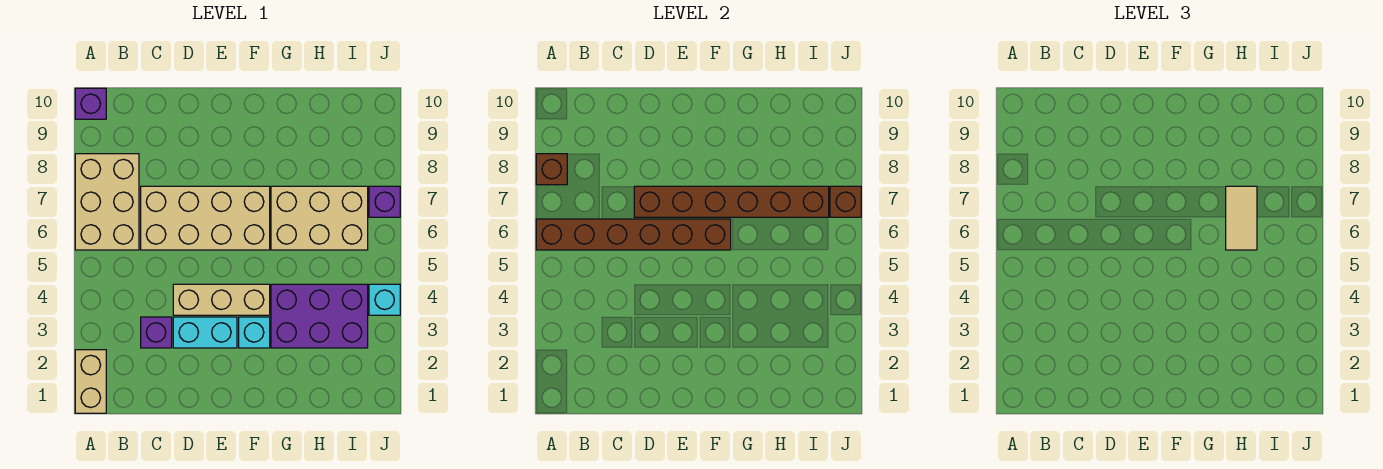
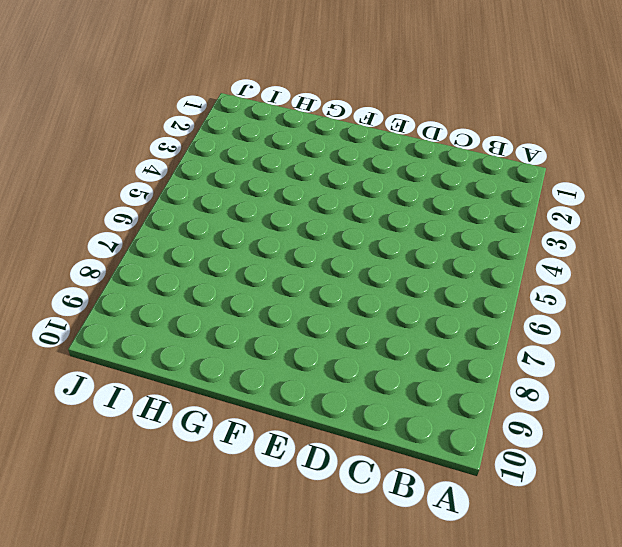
none -> tan 1x2 brick [75,350,106,413]
none -> tan 2x3 brick [75,154,139,250]
none -> purple 1x1 brick [75,88,106,119]

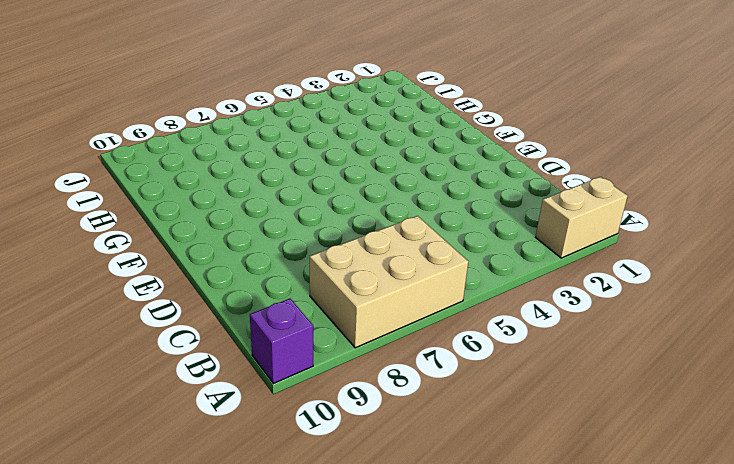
none -> purple 1x1 brick [141,317,172,348]
none -> tan 2x4 brick [141,186,270,250]
none -> cyan 1x2 brick [173,317,237,348]

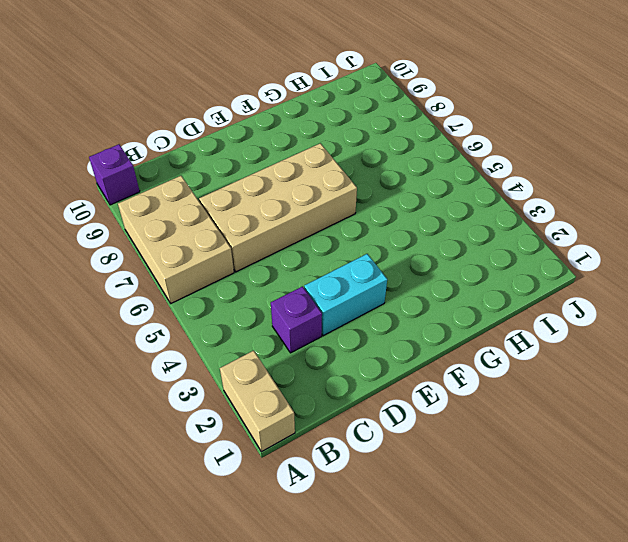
none -> tan 1x3 brick [173,284,270,315]
none -> cyan 1x1 brick [239,317,270,348]
none -> purple 2x3 brick [271,284,368,348]

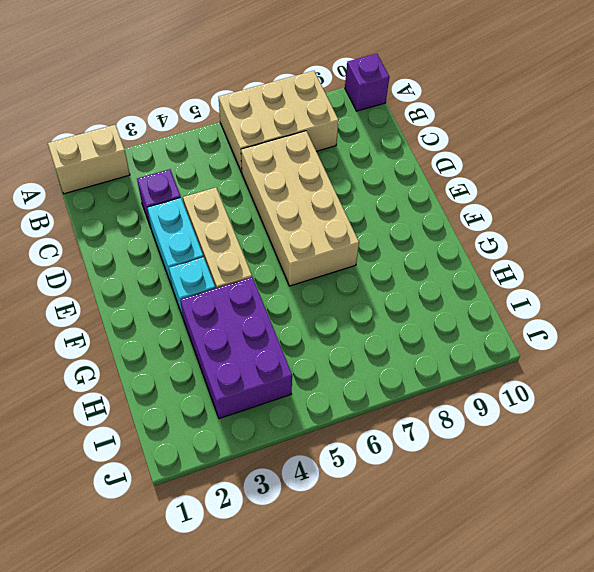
none -> tan 2x3 brick [271,186,368,250]
none -> cyan 1x1 brick [369,284,400,315]
none -> purple 1x1 brick [369,186,400,217]

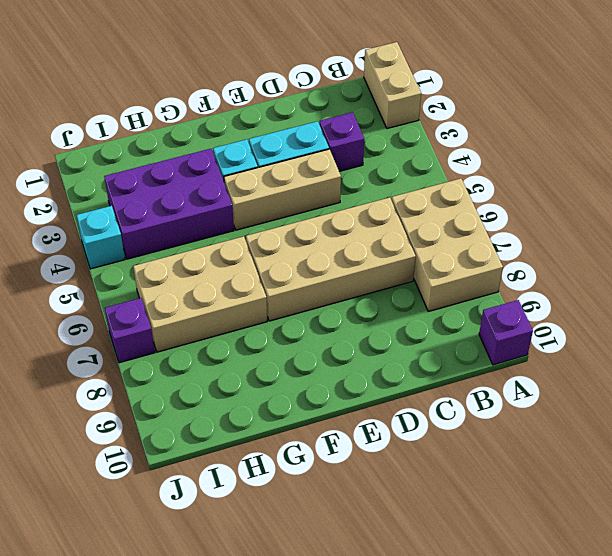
none -> brown 1x6 brick [536,219,731,250]
none -> brown 1x1 brick [536,154,567,185]
none -> brown 1x6 brick [634,186,829,217]

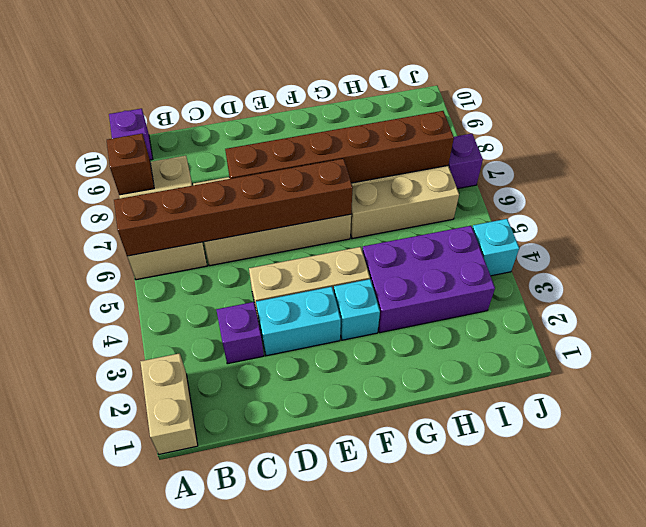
none -> brown 1x1 brick [830,186,861,217]
none -> tan 1x2 tile [1226,186,1257,250]

